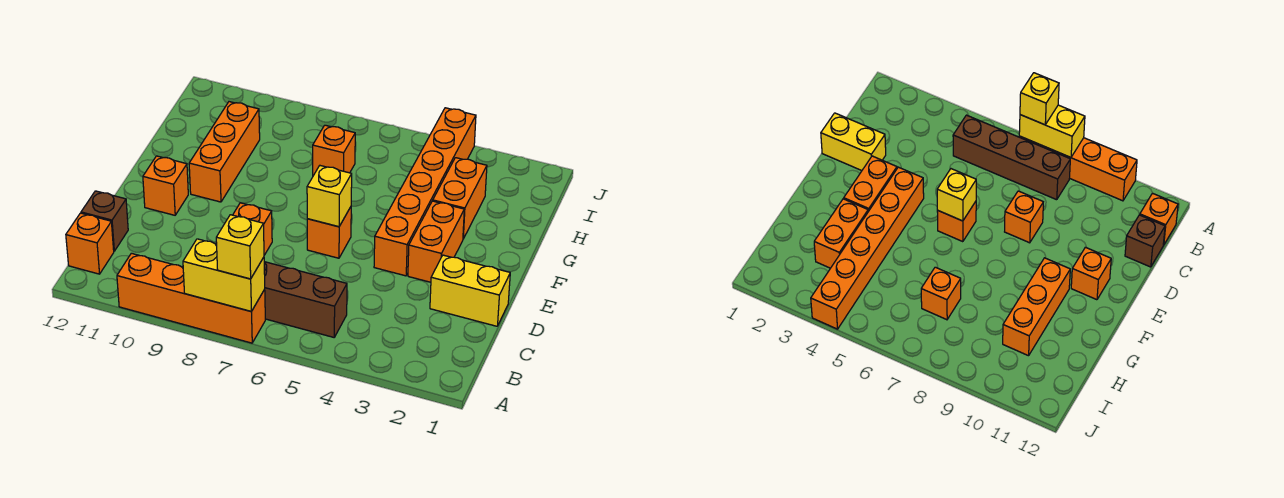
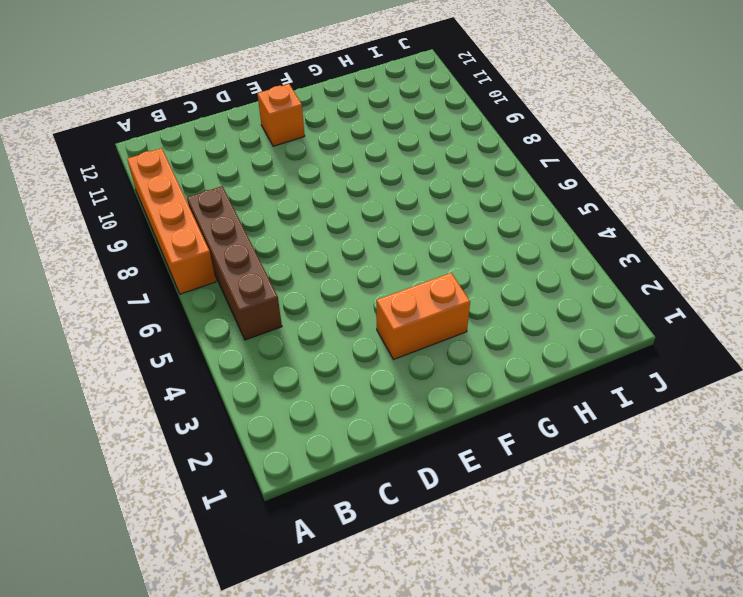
none -> orange 1x1 brick [66,213,114,274]
none -> brown 1x1 brick [81,191,128,251]
none -> yellow 1x2 brick [430,255,510,326]

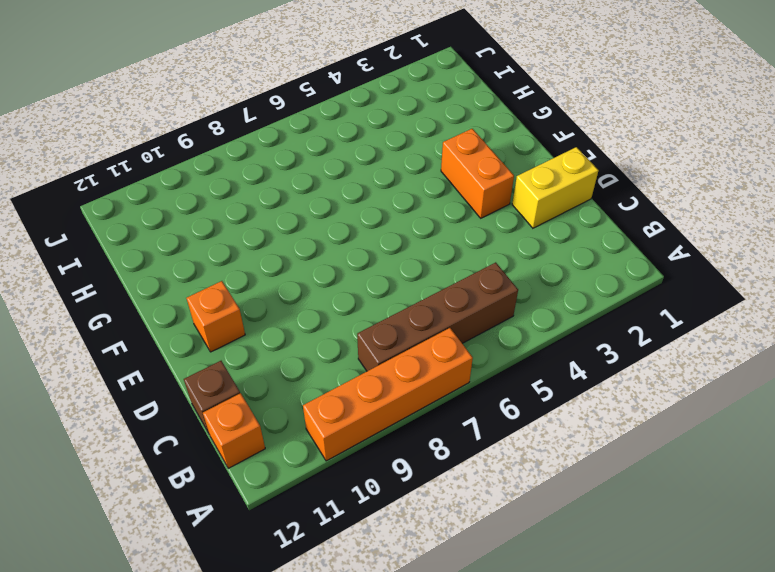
none -> orange 1x1 brick [233,203,272,255]
none -> orange 1x6 brick [374,108,476,276]
none -> orange 1x1 brick [307,207,351,258]

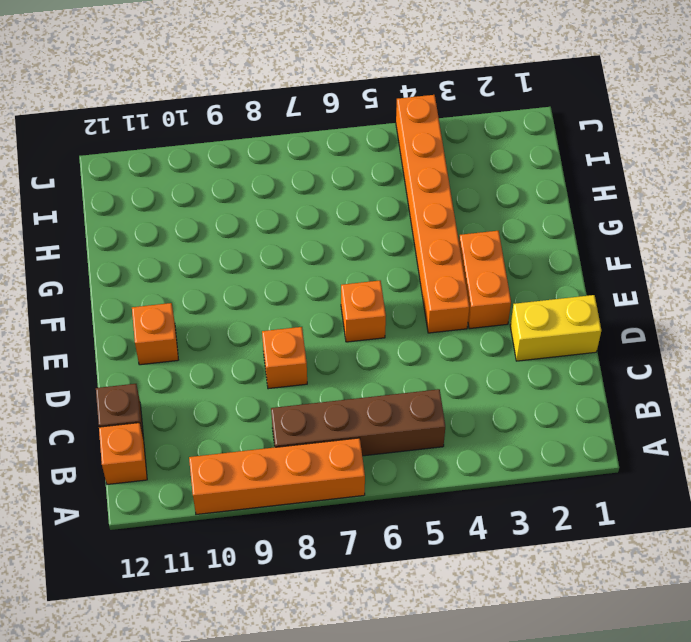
none -> orange 1x3 brick [189,102,260,202]
none -> orange 1x2 brick [433,158,487,239]
none -> orange 1x1 brick [313,125,355,176]

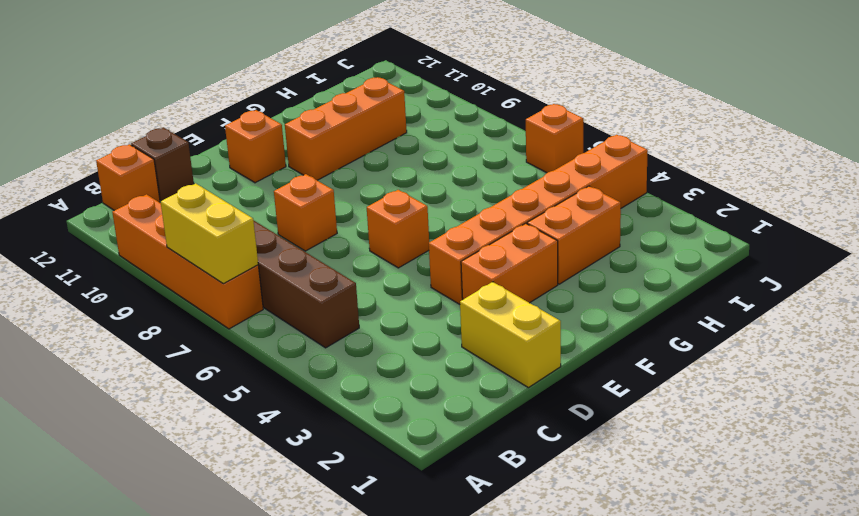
orange 1x1 brick [526,104,583,173] -> orange 1x1 brick moved to [313,125,355,176]
none -> yellow 1x1 brick [307,166,352,227]
none -> yellow 1x1 brick [216,215,264,279]

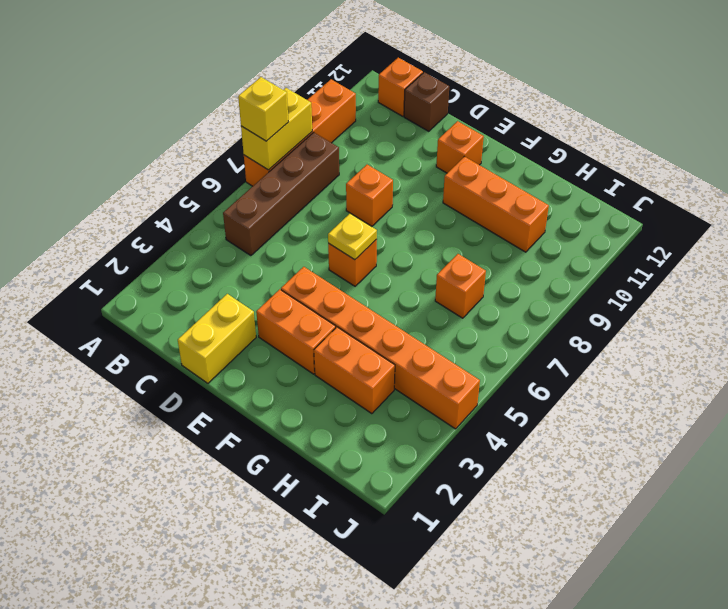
yellow 1x1 plate [328,214,377,260] -> yellow 1x1 brick [307,166,352,227]

